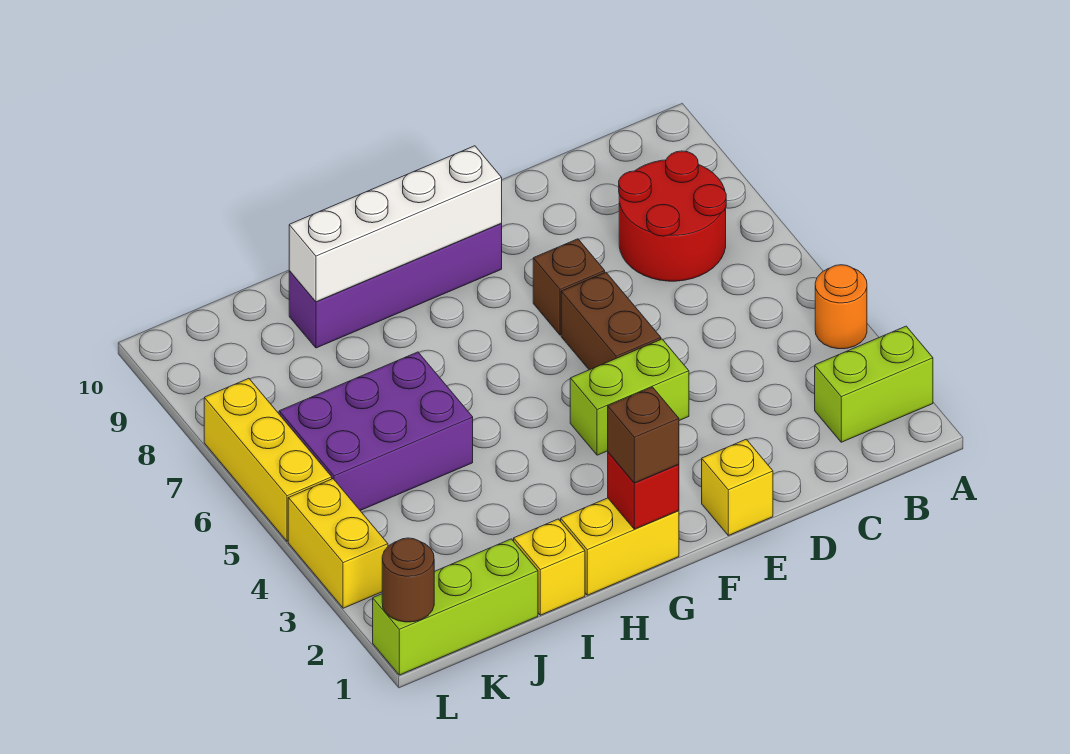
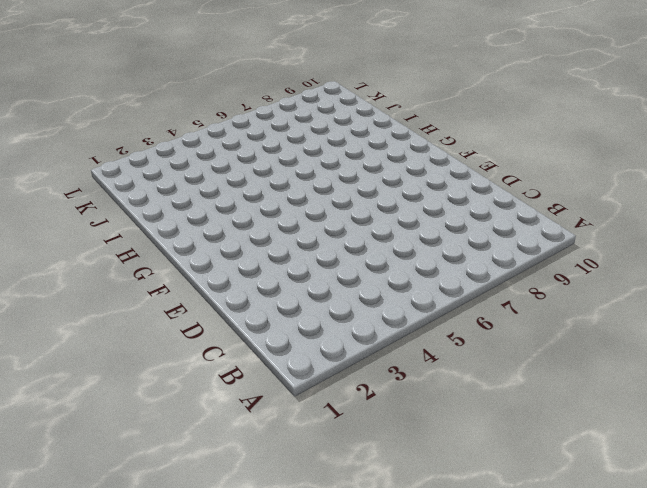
none -> lime 1x2 brick [815,326,933,442]
none -> orange 1x1 round brick [815,265,867,349]
none -> red 2x2 round brick [619,151,726,281]

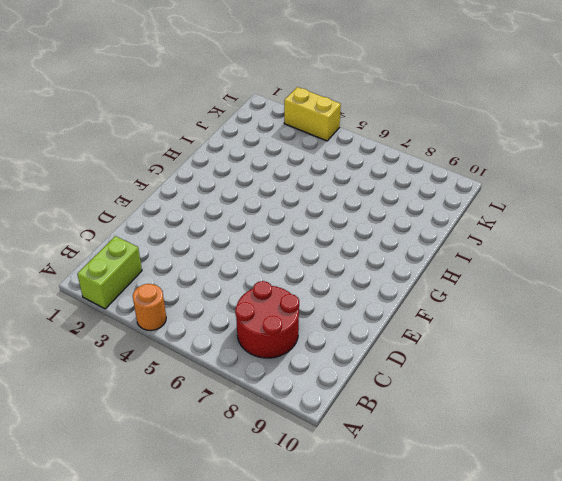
none -> yellow 1x1 brick [702,439,773,535]
none -> lime 1x2 brick [570,339,689,455]
none -> brown 1x2 brick [561,272,661,370]

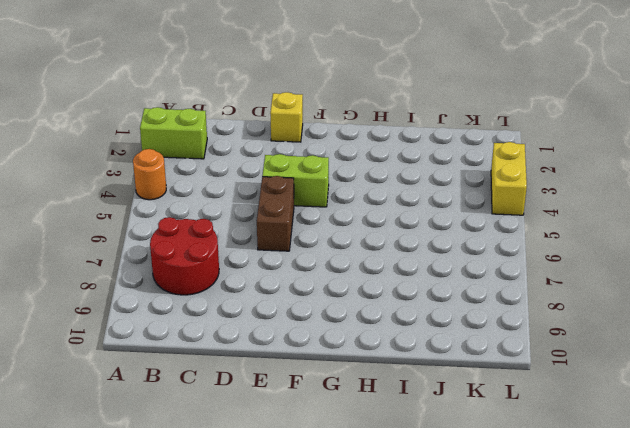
none -> brown 1x1 brick [533,239,605,335]
none -> purple 1x4 brick [289,224,502,348]
none -> yellow 1x2 brick [561,498,679,595]

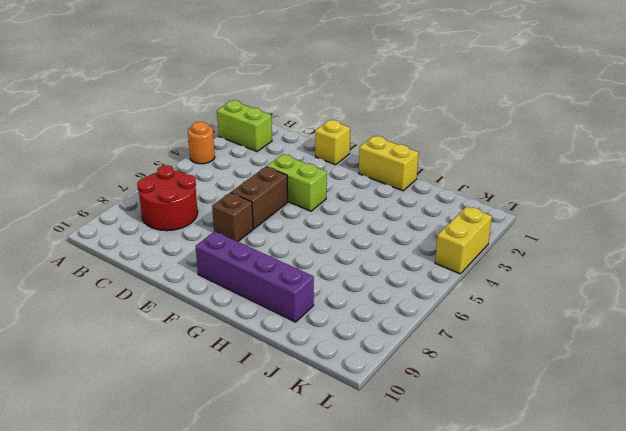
none -> yellow 1x1 brick [514,519,585,615]
none -> purple 2x3 brick [279,352,473,510]
none -> lime 1x3 brick [373,539,538,675]

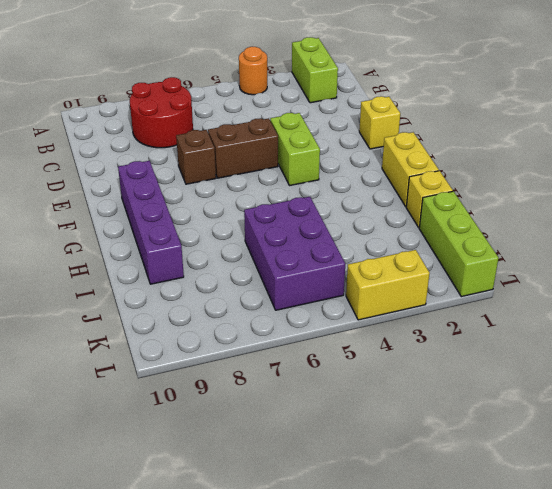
none -> yellow 1x3 brick [204,379,332,541]
none -> white 1x4 brick [289,146,502,302]
none -> red 1x1 brick [608,452,679,529]

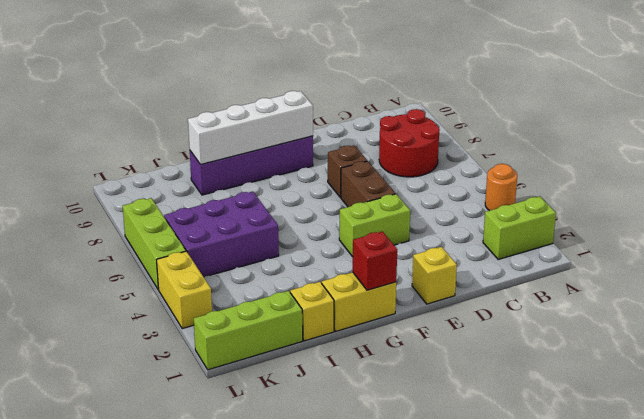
lime 1x3 brick [123,198,186,290] -> yellow 1x3 brick [204,379,332,541]
none -> brown 1x1 round brick [382,538,434,622]
none -> brown 1x1 brick [608,387,679,483]

